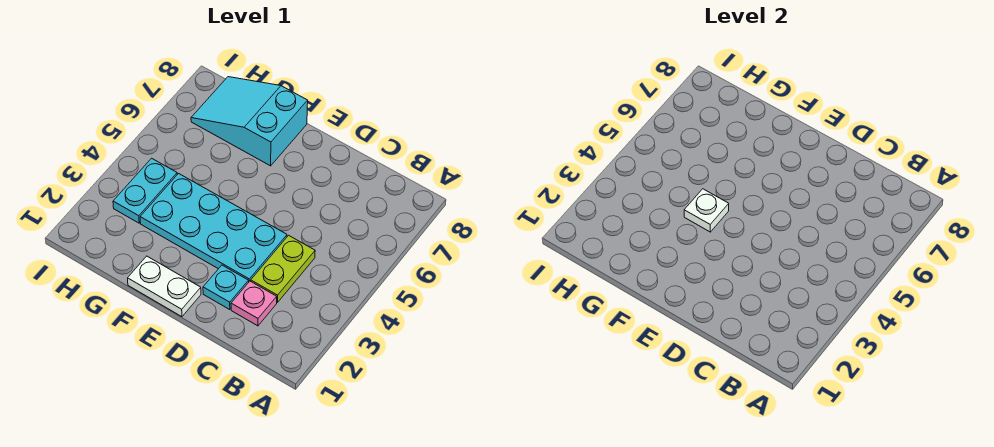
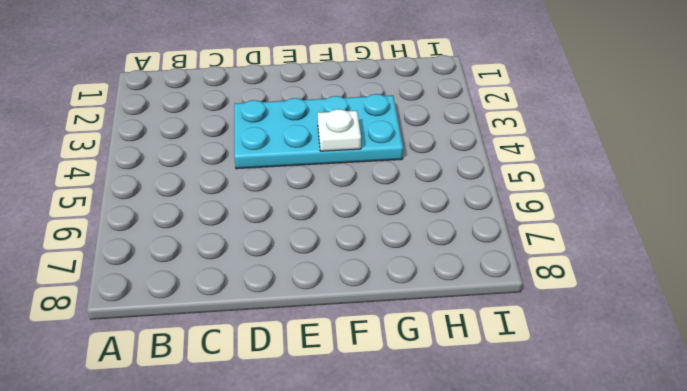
none -> pink 1x1 plate [231,281,277,326]
none -> lime 1x2 plate [251,235,315,303]

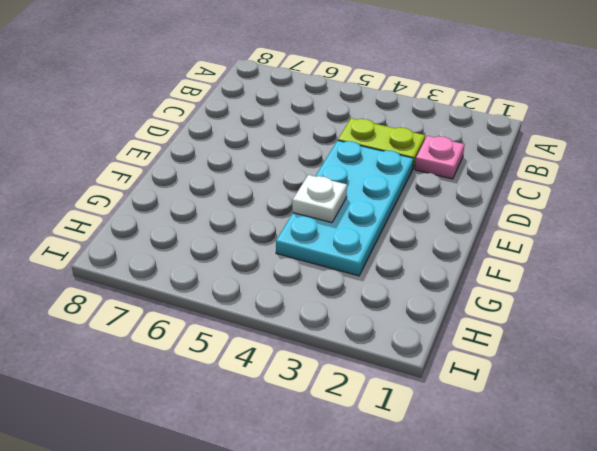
none -> cyan 1x1 plate [203,265,249,310]
none -> white 1x2 plate [128,256,201,317]

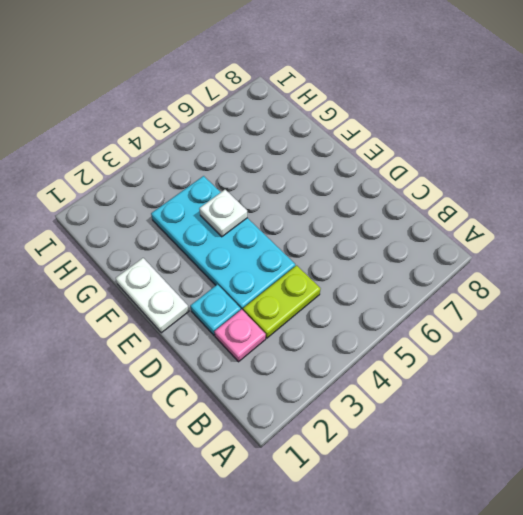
none -> cyan 2x3 slope [191,77,308,166]
none -> cyan 1x2 plate [113,158,177,223]

